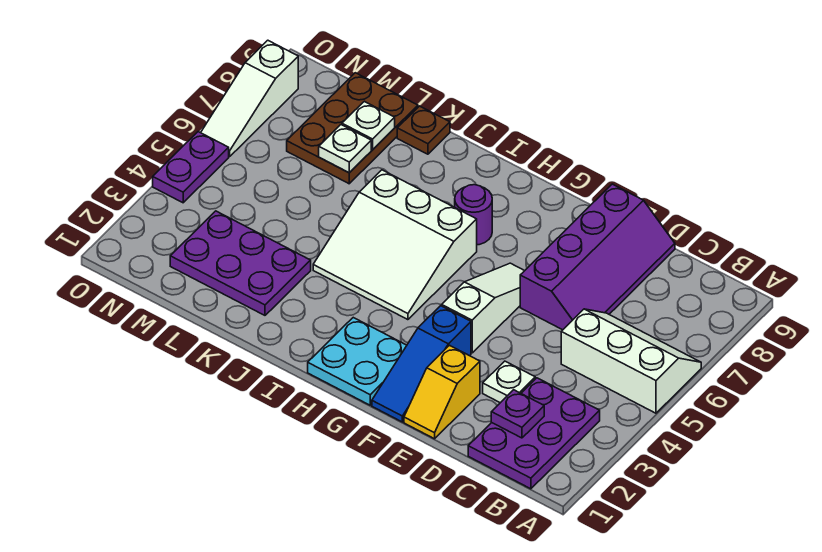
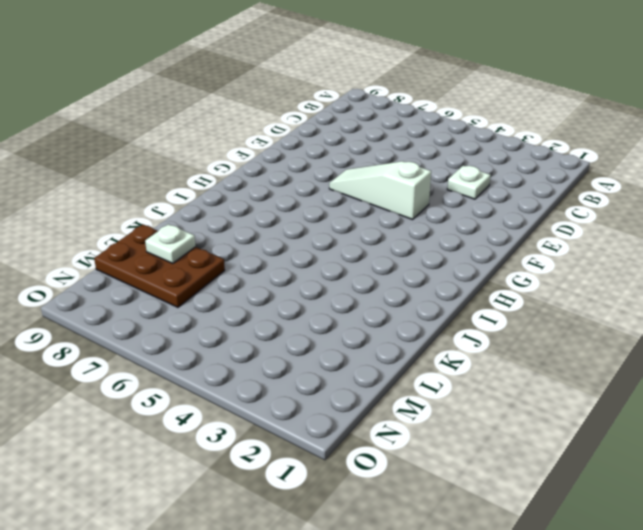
none -> white 2x3 slope [561,309,701,413]
none -> purple 2x3 plate [468,378,600,489]
none -> purple 2x4 slope [520,184,675,330]

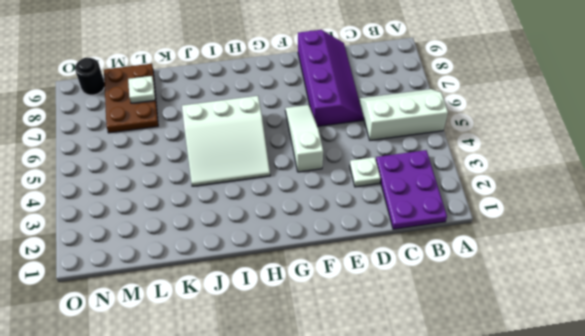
black 1x1 round brick [75,58,105,95] -> none
none -> yellow 1x2 slope [404,345,480,439]
none -> blue 1x3 slope [372,306,471,422]
none -> cyan 2x2 plate [308,318,407,405]

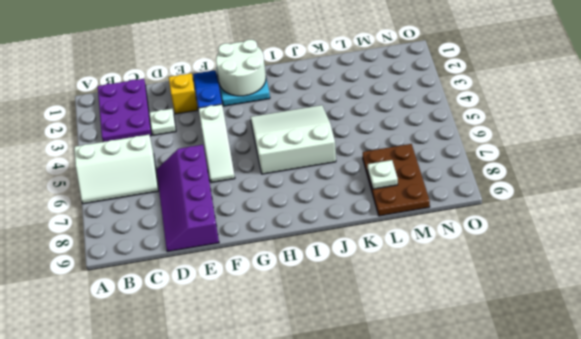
white 2x2 round brick [216,40,266,96] -> none
none -> purple 1x1 round brick [455,185,492,245]
none -> purple 2x3 plate [170,211,311,315]
none -> brown 1x1 plate [397,106,450,154]

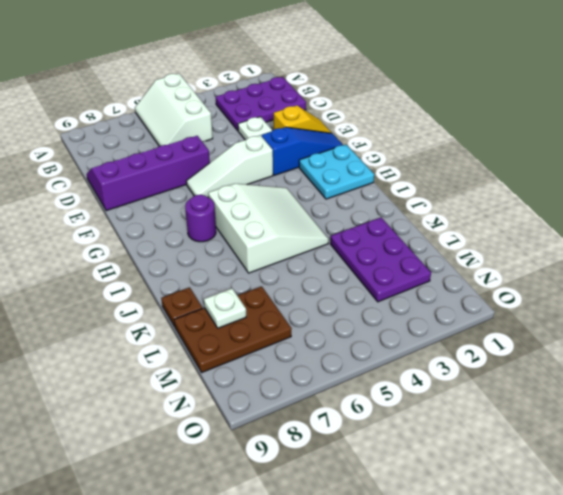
none -> purple 1x2 plate [153,132,229,203]
none -> white 1x3 slope [201,40,298,157]
none -> purple 1x1 plate [491,390,544,438]

